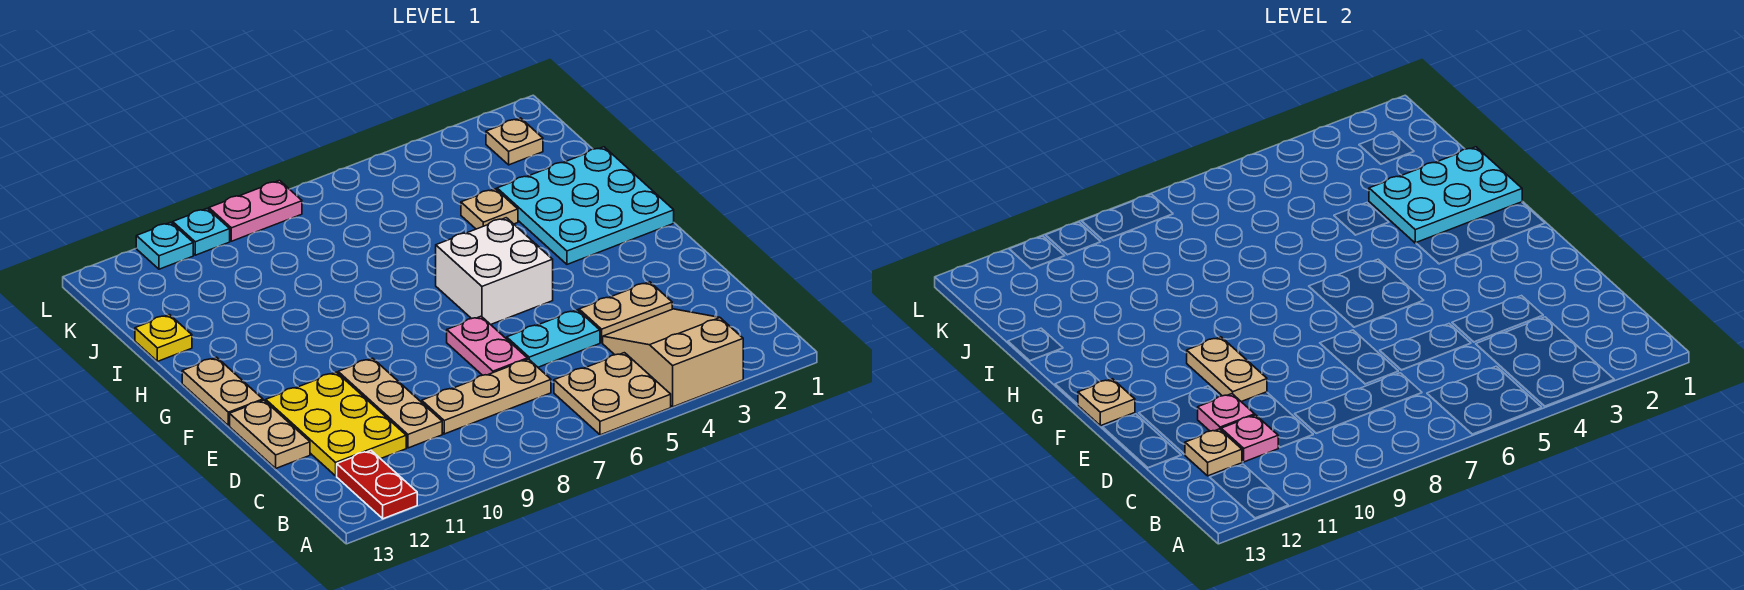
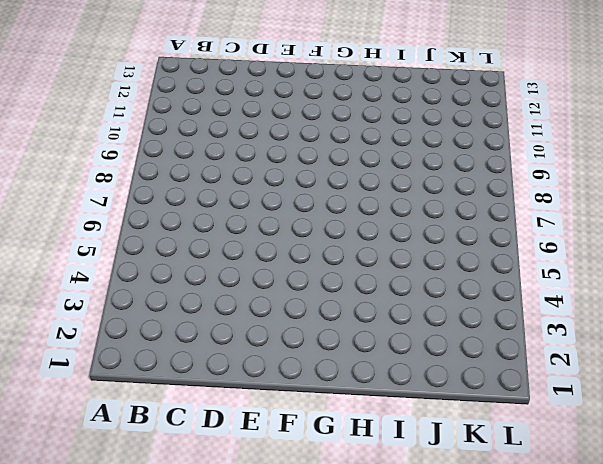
none -> tan 2x3 slope [603,309,743,407]
none -> tan 2x2 plate [554,353,671,435]
none -> red 1x2 plate [337,451,417,519]

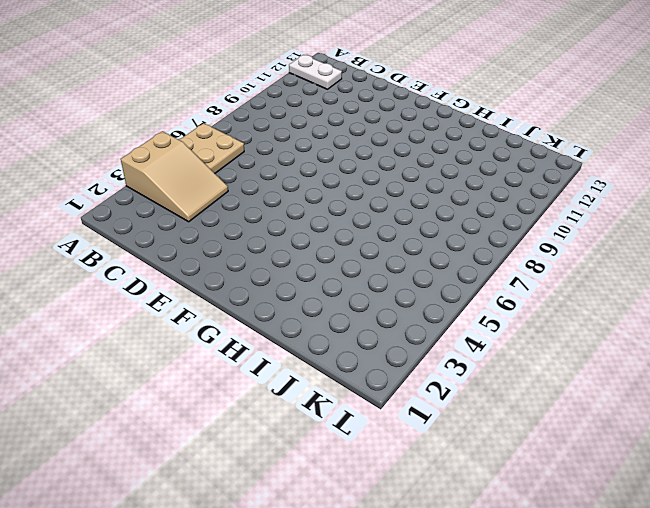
white 1x2 plate [289,55,342,89] -> red 1x2 plate [337,451,417,519]
none -> tan 1x3 plate [422,359,551,434]
none -> tan 1x3 plate [338,358,442,448]
none -> yellow 2x3 plate [266,372,406,476]

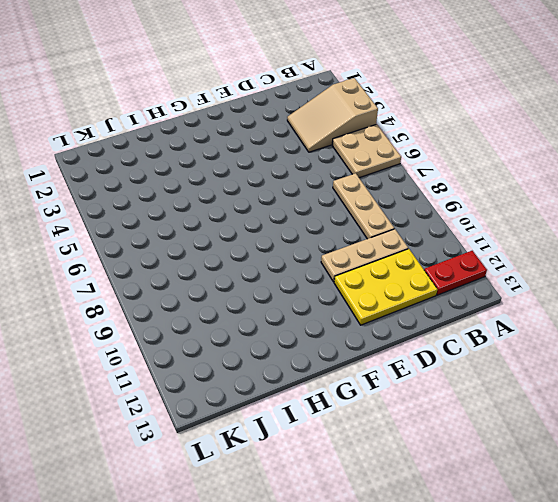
none -> tan 1x2 plate [579,282,672,343]
none -> cyan 1x2 plate [507,310,600,367]
none -> pink 1x2 plate [447,316,527,375]

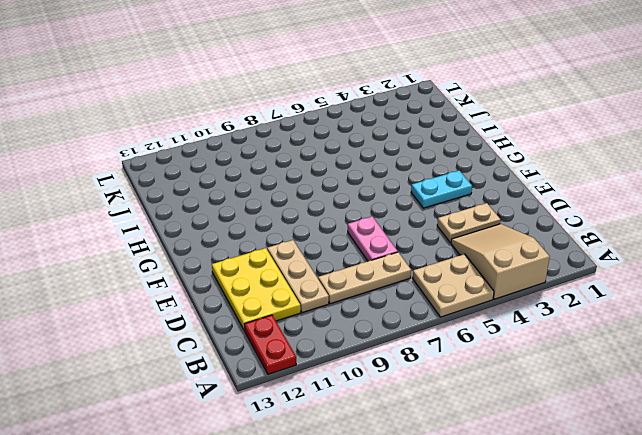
cyan 1x2 plate [411,171,472,208] -> cyan 1x2 plate moved to [507,310,600,367]
none -> tan 1x2 plate [230,400,310,468]
none -> white 2x2 brick [436,218,553,325]
none -> tan 1x2 plate [182,357,263,426]

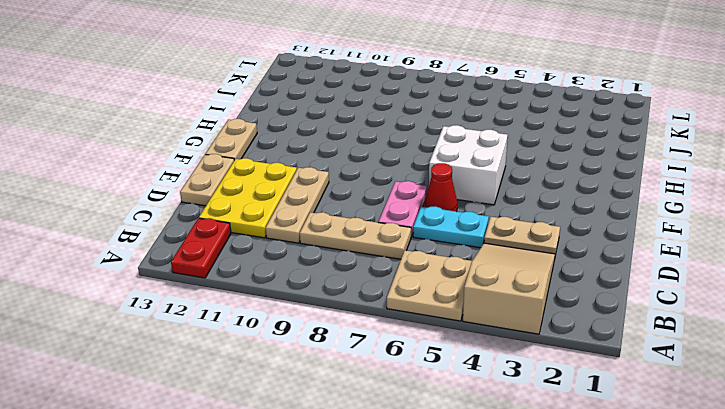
red 1x1 cone [424,163,457,211] -> none
none -> cyan 3x3 plate [497,147,674,264]
none -> tan 1x1 plate [461,189,518,229]
none -> yellow 1x1 plate [135,315,192,361]

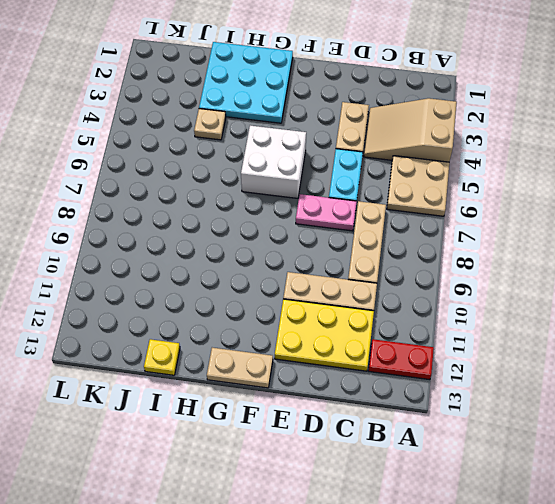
none -> tan 1x2 plate [230,400,310,468]
none -> tan 1x1 plate [486,118,543,165]
none -> pink 1x2 plate [209,180,302,241]

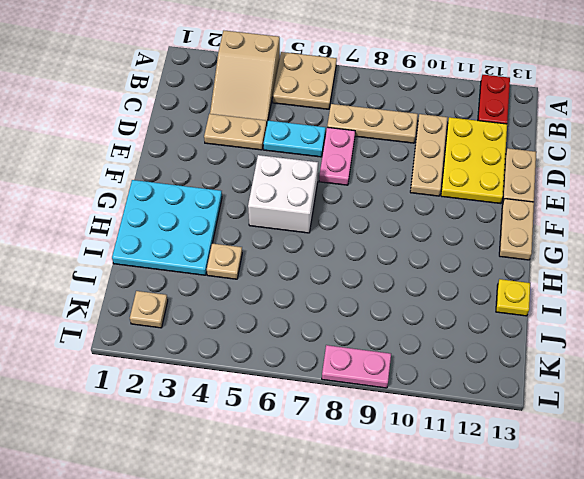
none -> cyan 1x1 plate [173,209,230,255]
none -> cyan 1x1 plate [136,222,193,269]
none -> pink 1x1 plate [1221,415,1278,462]

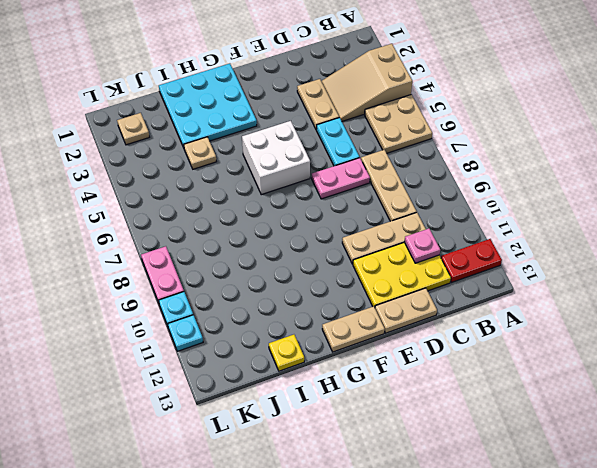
none -> tan 1x1 plate [1185,429,1242,476]
none -> pink 1x1 plate [1198,394,1255,431]
none -> tan 1x2 plate [1187,337,1267,402]

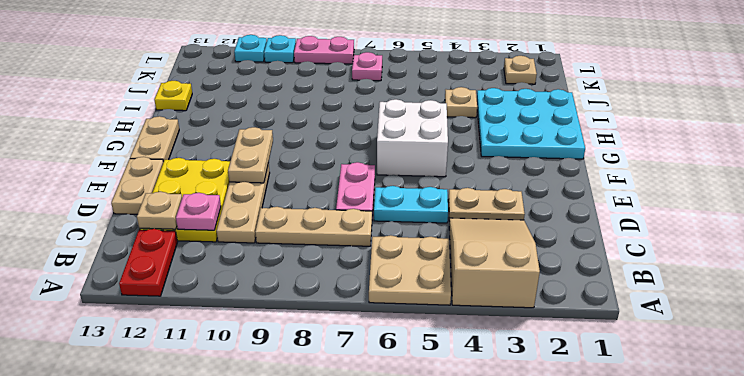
pink 1x1 plate [352,52,382,81] -> pink 1x1 plate moved to [1198,394,1255,431]
none -> tan 1x1 plate [1078,379,1135,426]
none -> cyan 2x3 plate [1369,147,1522,243]

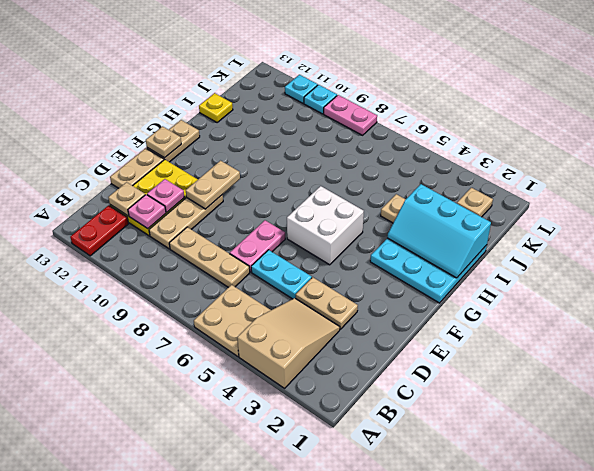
cyan 2x3 slope [387,184,491,278] -> cyan 2x3 plate [1369,147,1522,243]

